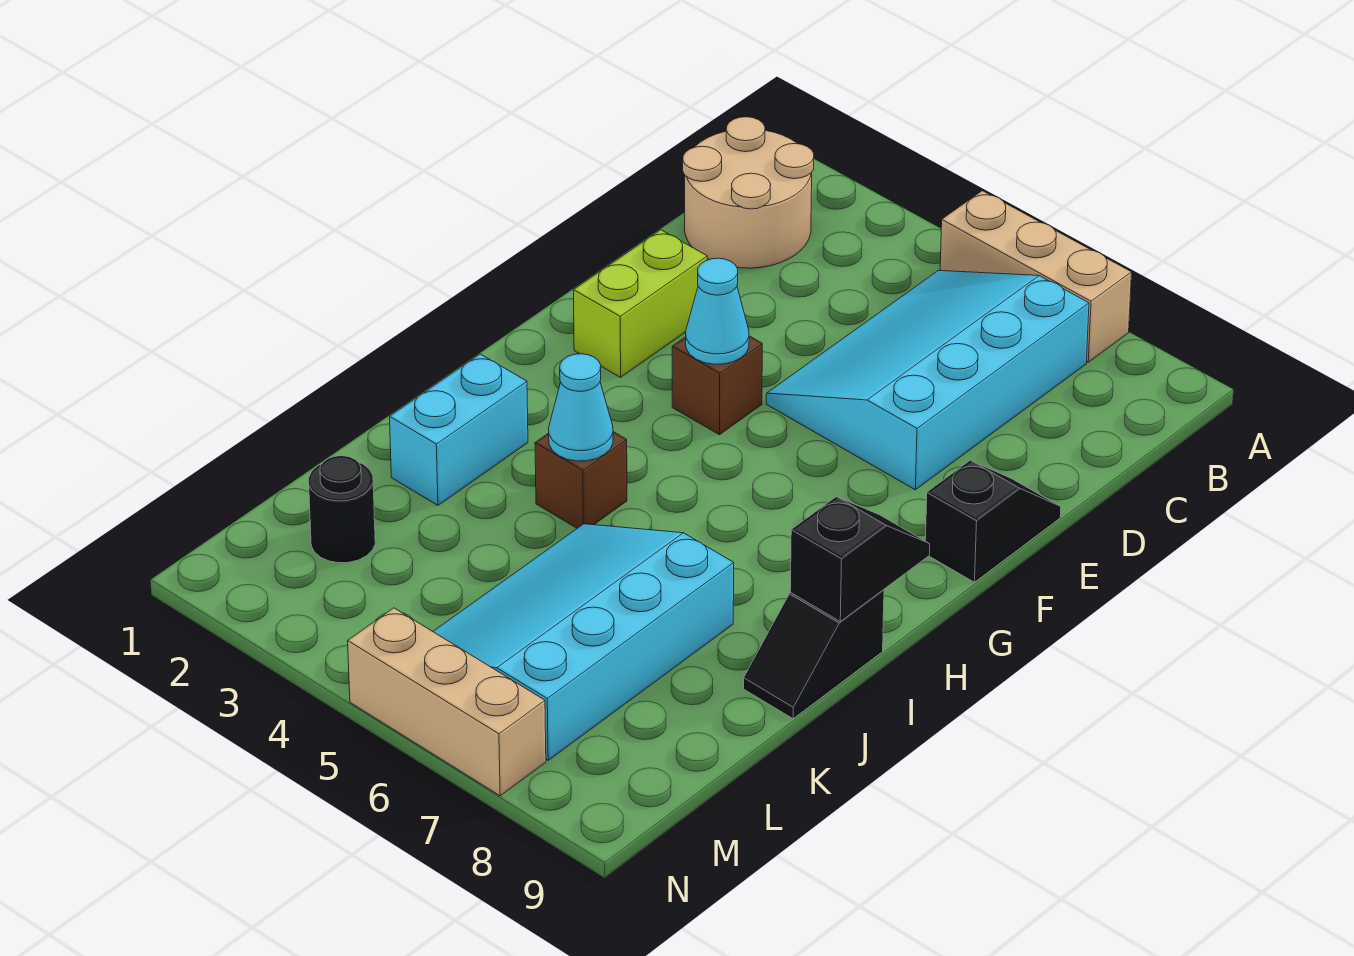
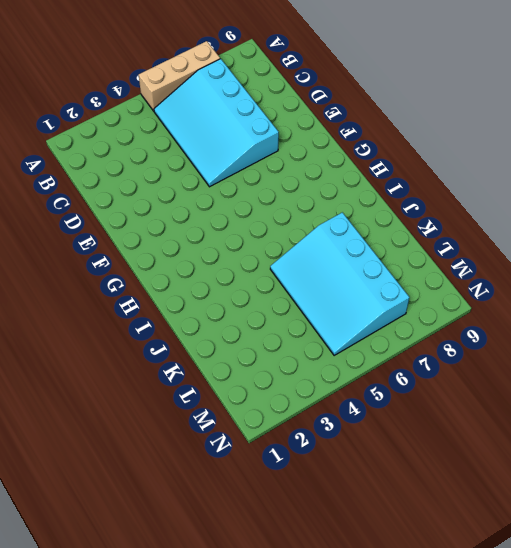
none -> tan 2x2 round brick [683,117,814,268]
none -> lime 1x2 brick [574,230,707,377]
none -> black 1x2 slope [925,460,1061,582]

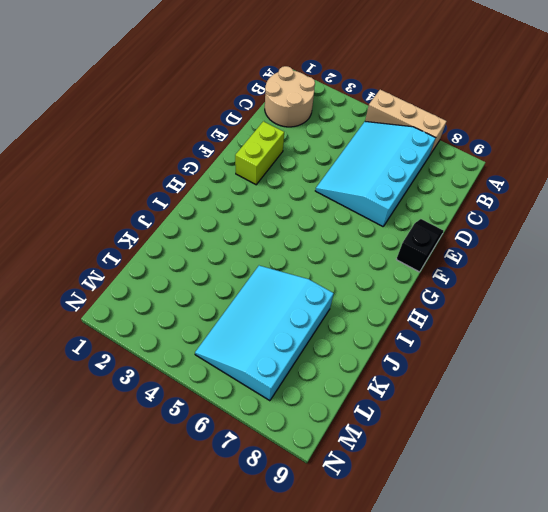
none -> brown 1x1 brick [672,336,762,435]
none -> cyan 1x2 brick [390,354,528,505]
none -> brown 1x1 brick [535,432,627,528]

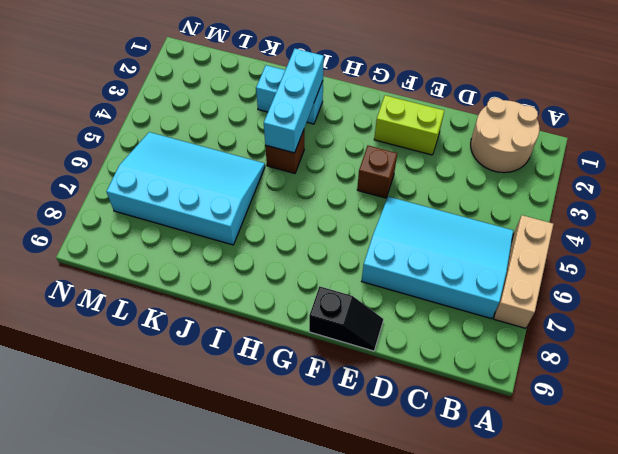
cyan 1x3 brick [264,49,324,153] -> cyan 1x1 cone [549,354,613,461]
none -> black 1x2 slope [744,590,884,719]
none -> black 1x1 round brick [309,456,375,563]
none -> tan 1x3 brick [348,608,546,796]

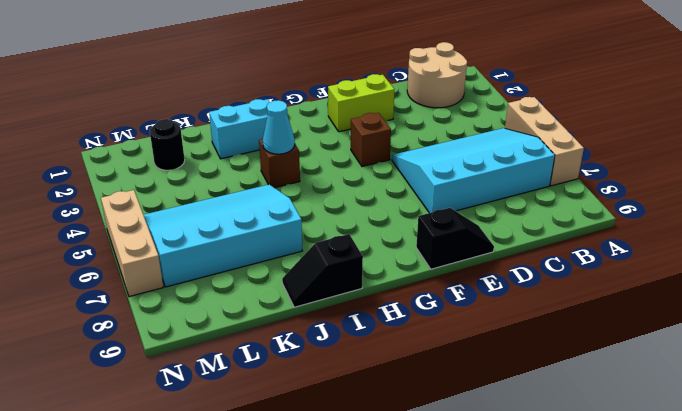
none -> cyan 1x1 cone [686,258,749,364]
none -> black 1x2 slope [790,497,930,621]

